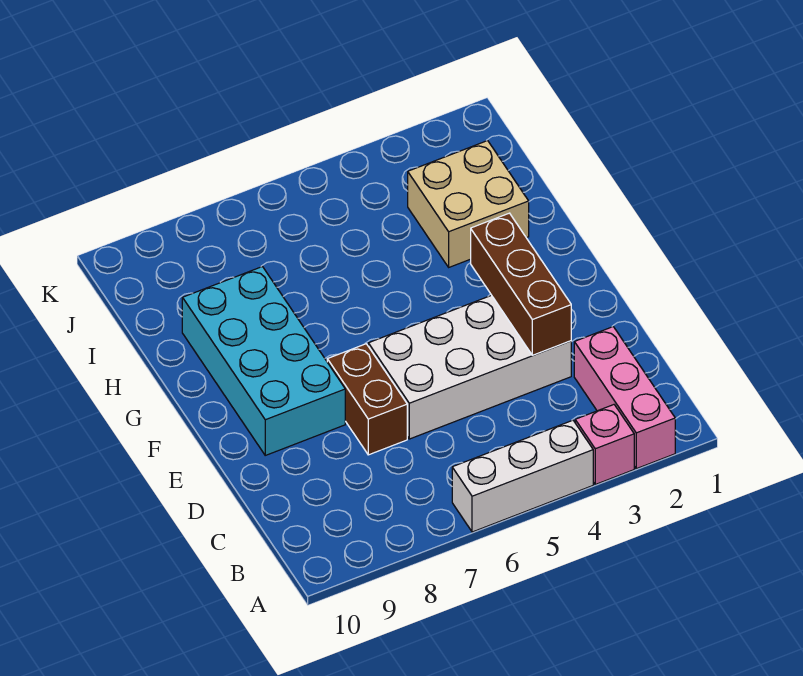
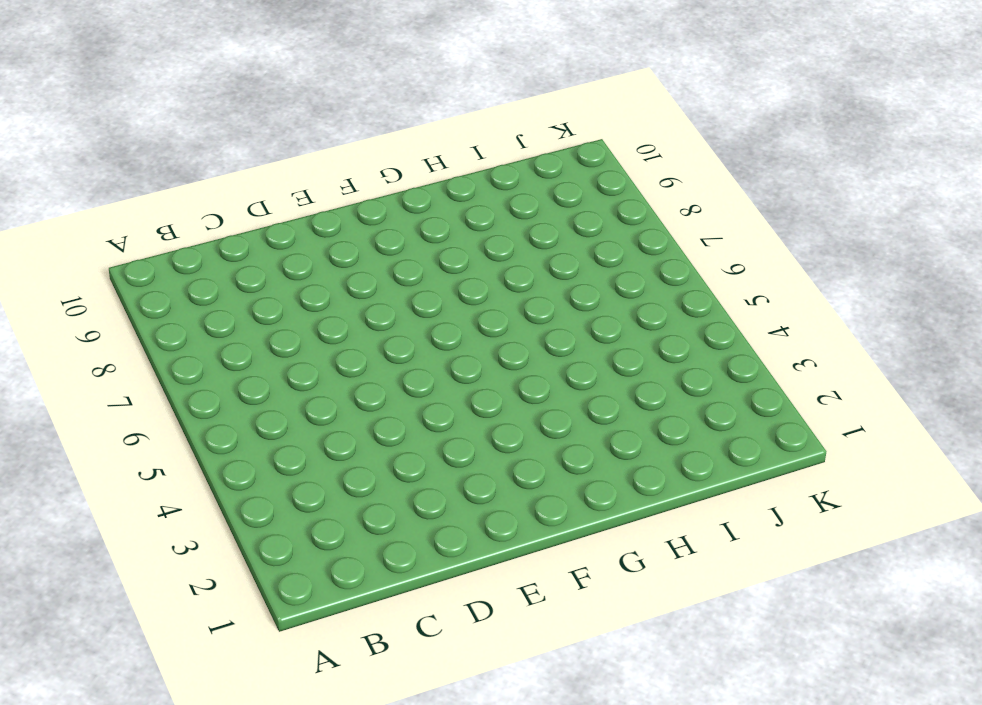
none -> pink 1x3 brick [574,327,675,469]
none -> pink 1x1 brick [575,405,634,484]

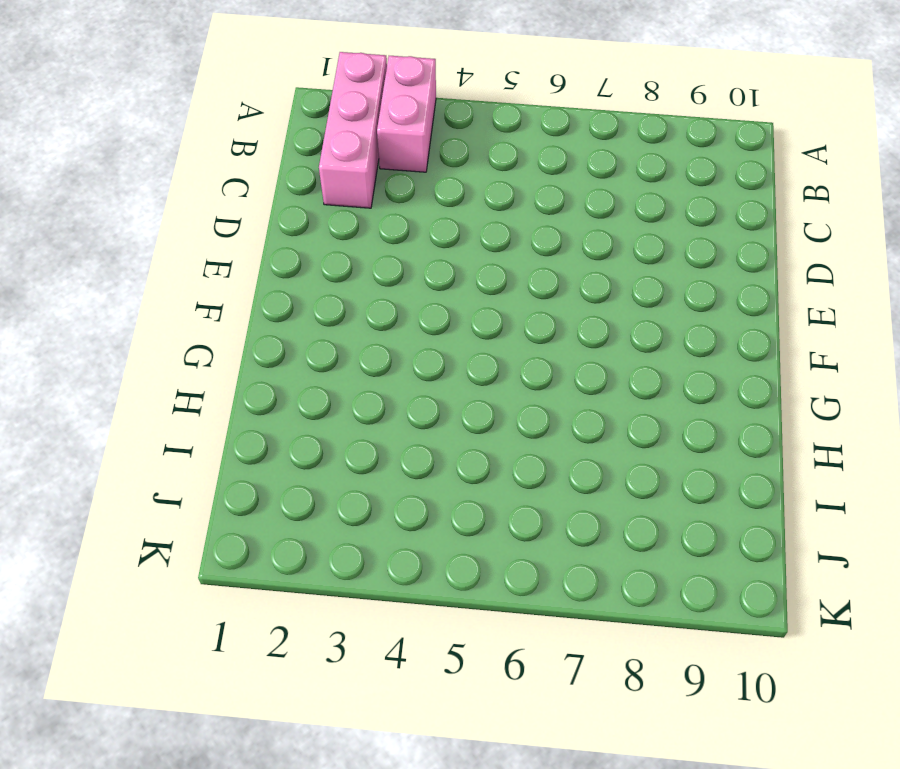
pink 1x2 brick [377,56,436,172] -> pink 1x1 brick [575,405,634,484]
none -> white 1x3 brick [452,420,593,532]
none -> white 2x4 brick [368,295,571,439]

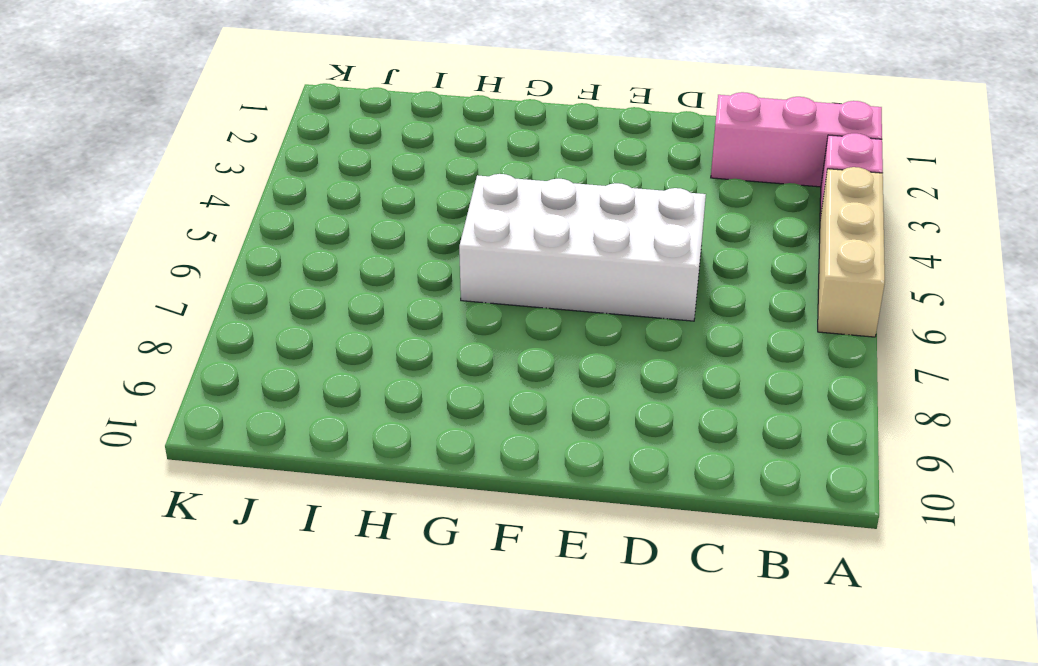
tan 1x3 brick [818,167,885,337] -> white 1x3 brick [452,420,593,532]
white 2x4 brick [459,174,706,321] -> white 2x4 brick turned to [368,295,571,439]
none -> brown 1x2 brick [327,344,407,455]
none -> cyan 2x4 brick [182,267,345,455]

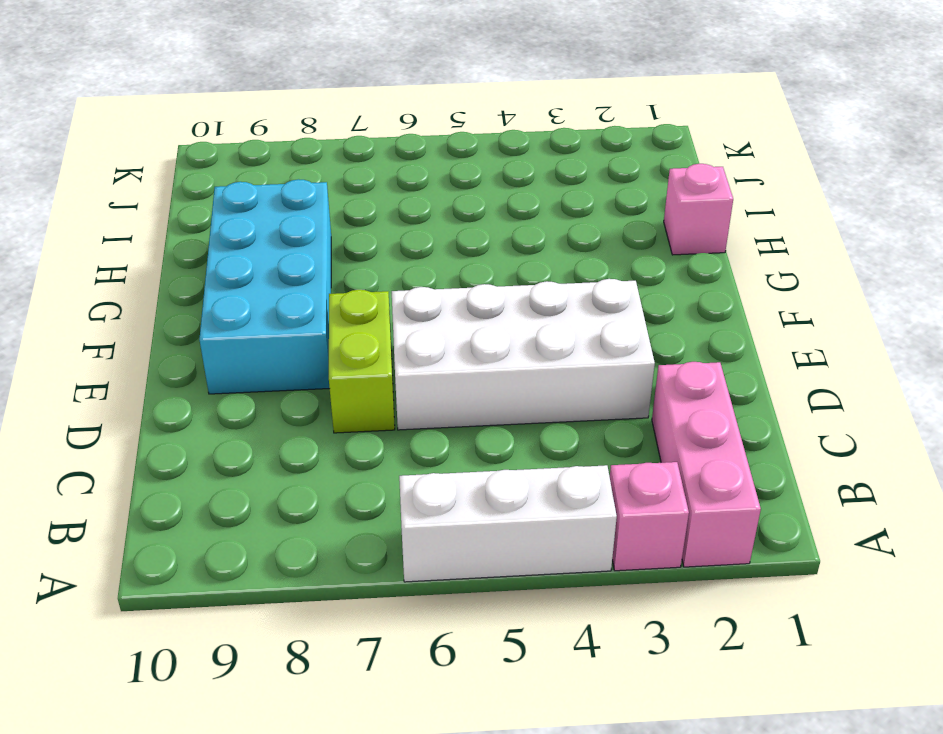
lime 1x2 brick [329,290,395,433] -> brown 1x2 brick [327,344,407,455]
pink 1x1 brick [664,164,733,255] -> none
none -> tan 2x2 brick [408,141,529,267]
none -> brown 1x3 brick [471,213,571,355]

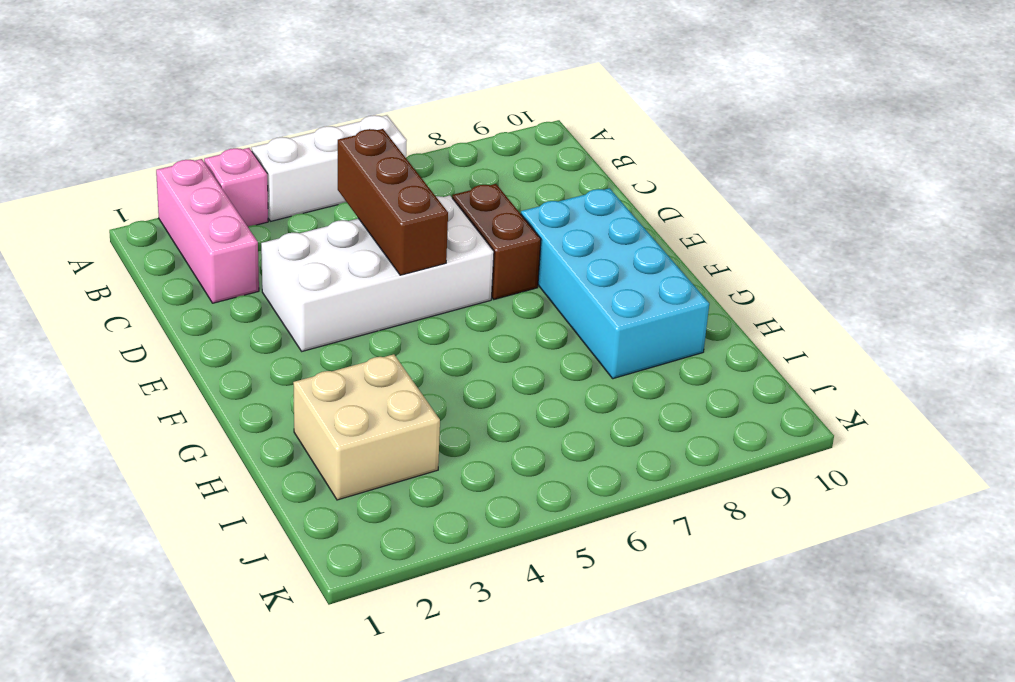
brown 1x3 brick [338,129,448,275] -> brown 1x3 brick moved to [471,213,571,355]

